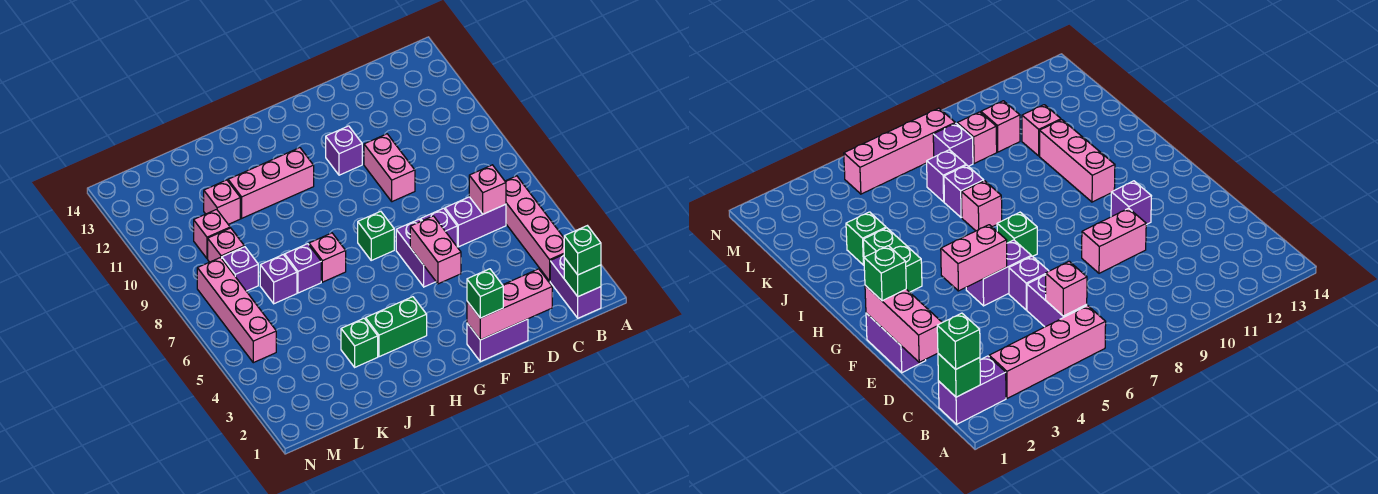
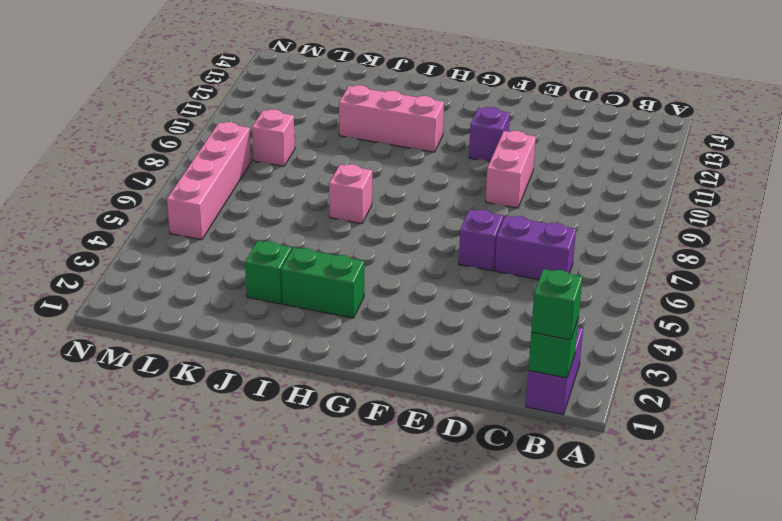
none -> pink 1x4 brick [505,176,564,281]
none -> purple 1x2 brick [467,319,528,362]
none -> purple 1x2 brick [396,219,436,287]

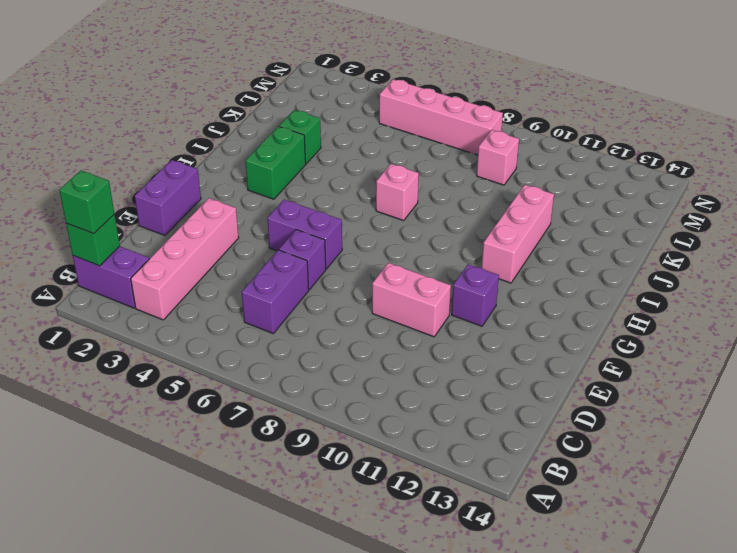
pink 1x4 brick [131,198,239,320] -> pink 1x4 brick turned to [505,176,564,281]
none -> green 1x1 brick [358,211,394,260]
none -> purple 1x1 brick [285,244,321,293]
none -> purple 1x1 brick [260,255,297,304]

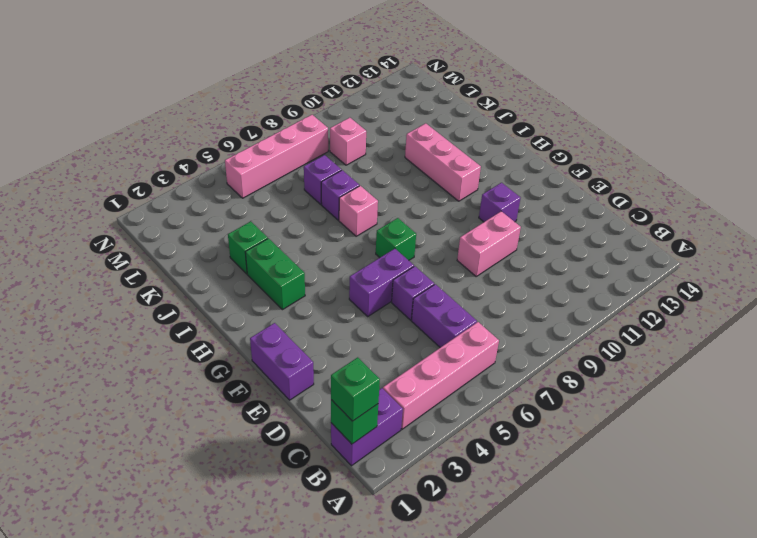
none -> pink 1x1 brick [204,180,240,224]
none -> purple 1x1 brick [222,247,258,291]
none -> pink 1x1 brick [194,209,230,259]

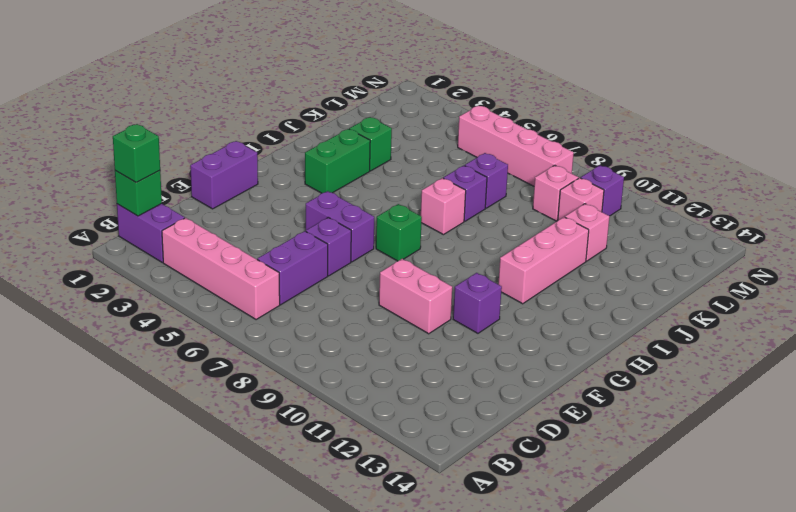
purple 1x1 brick [581,165,624,216] -> purple 1x1 brick moved to [222,247,258,291]
none -> pink 1x1 brick [469,165,506,214]
none -> pink 1x3 brick [467,269,552,340]
none -> pink 1x2 brick [410,216,461,284]

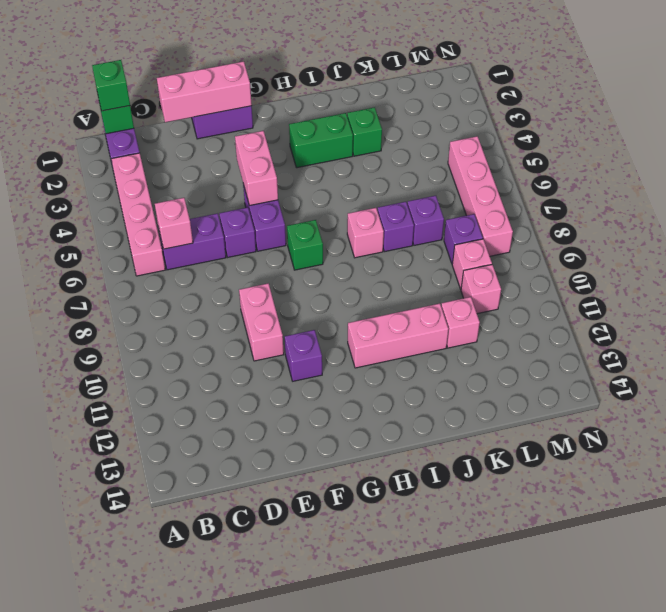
none -> green 1x1 brick [467,269,503,318]

